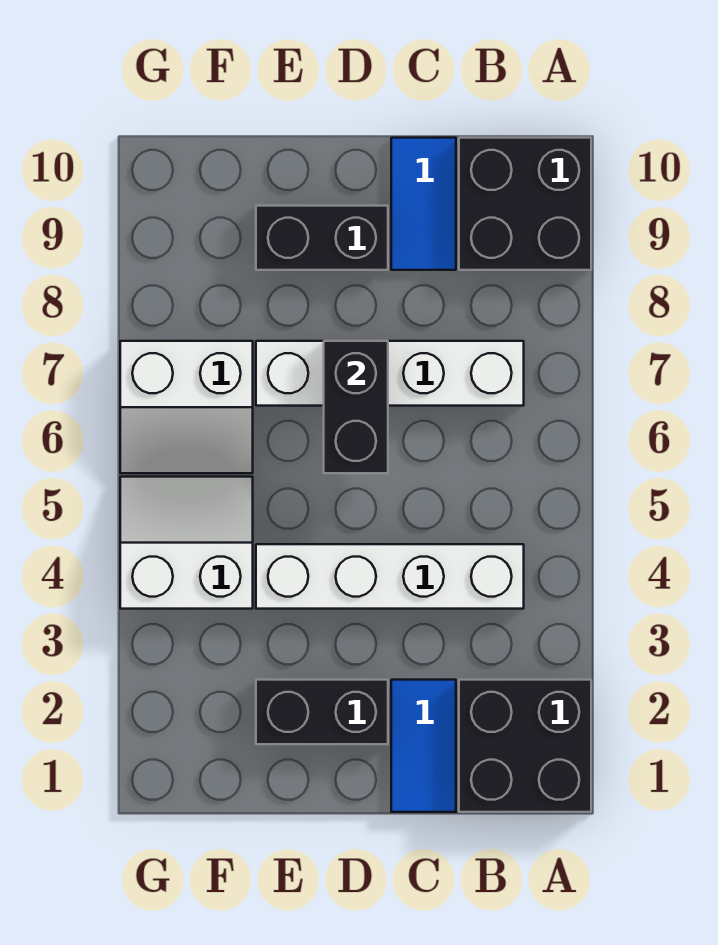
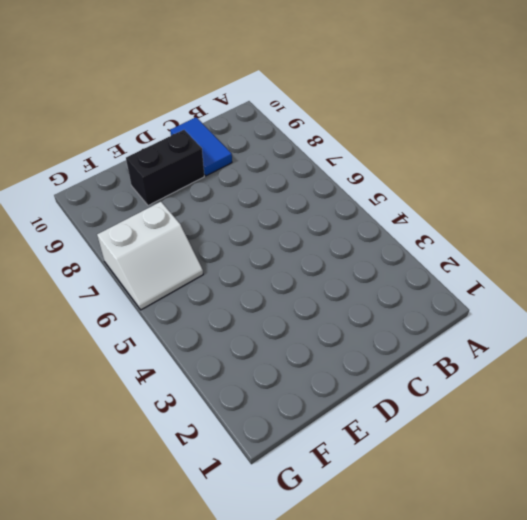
none -> black 2x2 brick [459,680,591,812]
none -> black 2x2 brick [459,138,591,270]

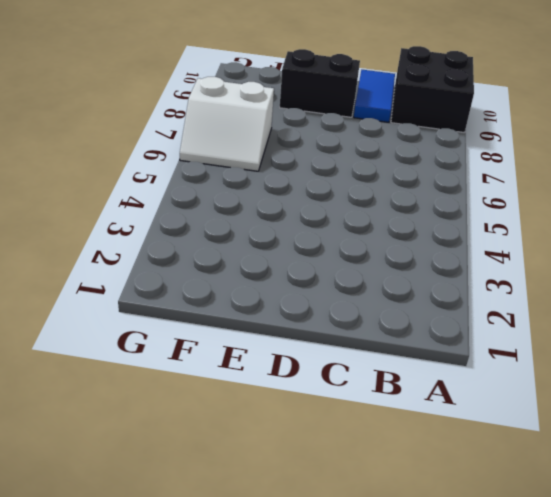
none -> black 2x2 brick [459,680,591,812]
none -> white 1x4 brick [256,544,524,609]

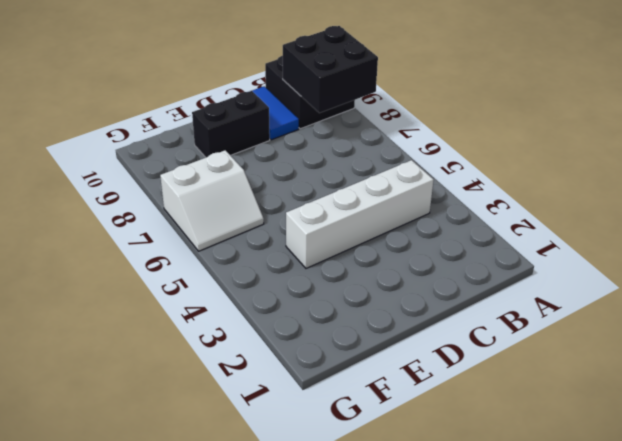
black 2x2 brick [283,26,378,113] -> black 2x2 brick moved to [459,680,591,812]
none -> white 1x4 brick [256,341,524,406]
none -> blue 1x2 tile [391,680,456,812]

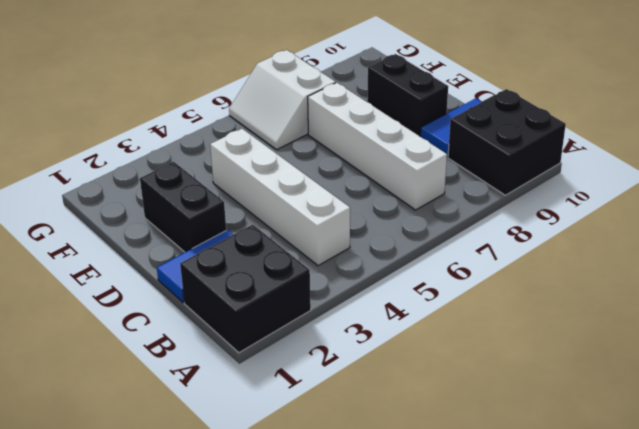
none -> white 2x2 slope [120,477,253,609]
none -> black 1x2 brick [324,341,388,473]

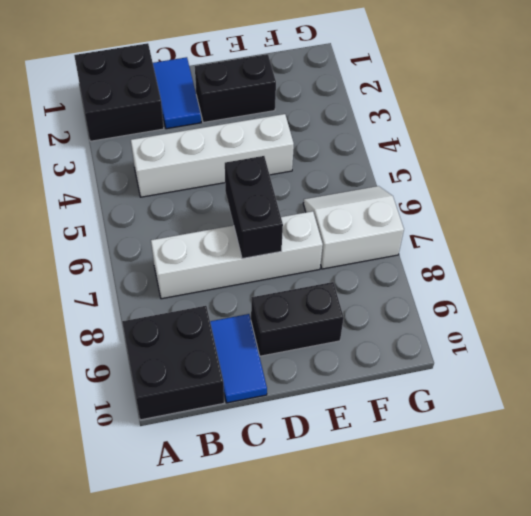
none -> white 2x2 slope [120,477,253,609]

